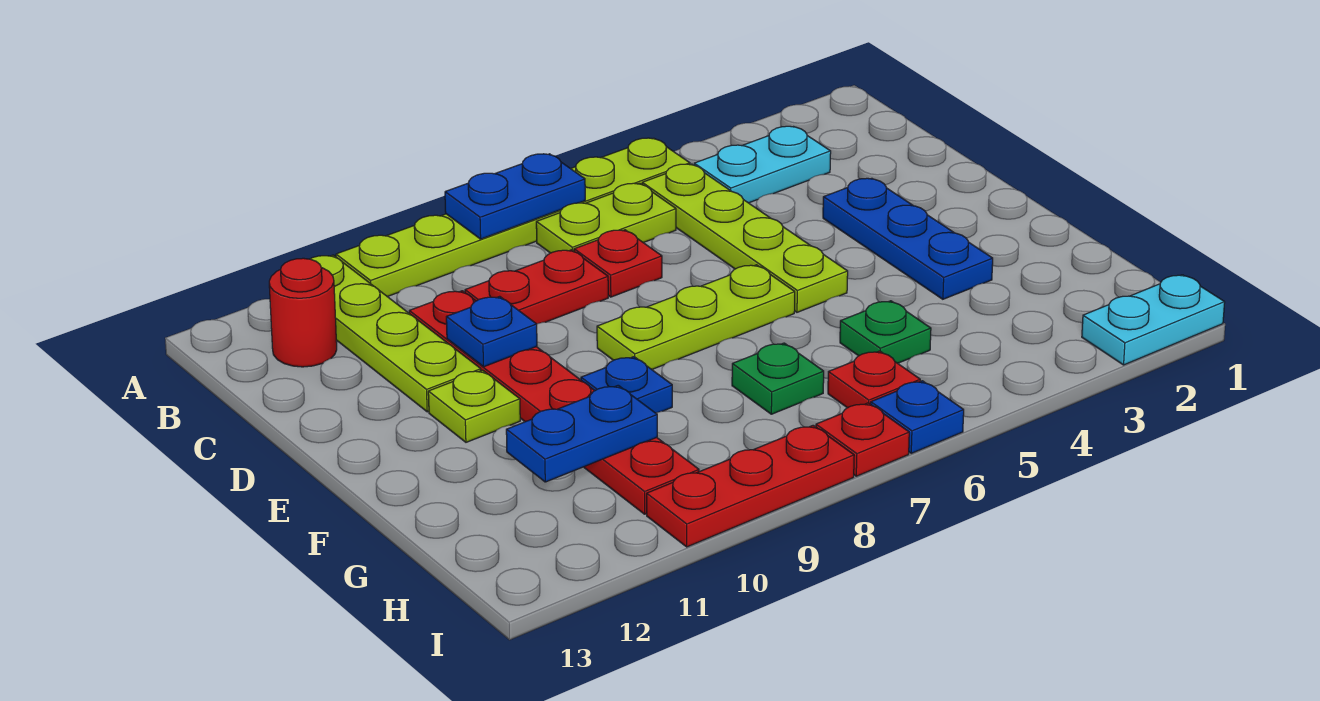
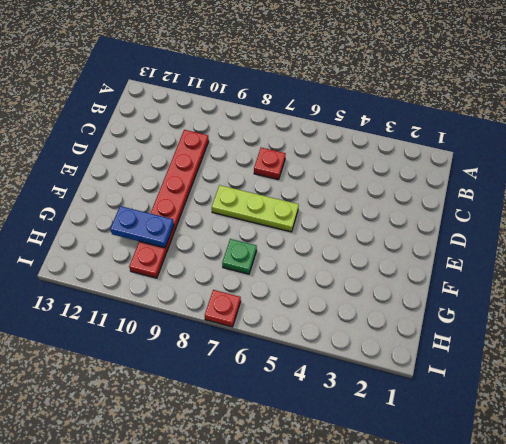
none -> lime 1x6 plate [336,138,690,297]
none -> lime 1x4 plate [311,255,481,412]
none -> cyan 1x2 plate [694,126,831,203]

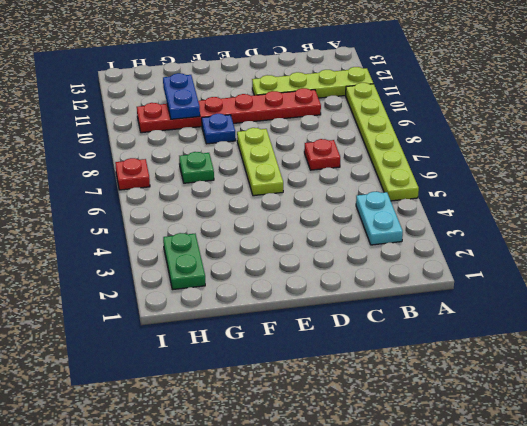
green 1x2 plate [163,233,205,290] -> none
none -> lime 1x4 plate [642,164,848,312]
none -> lime 1x2 plate [536,183,676,253]
none -> red 1x1 round brick [269,258,337,367]

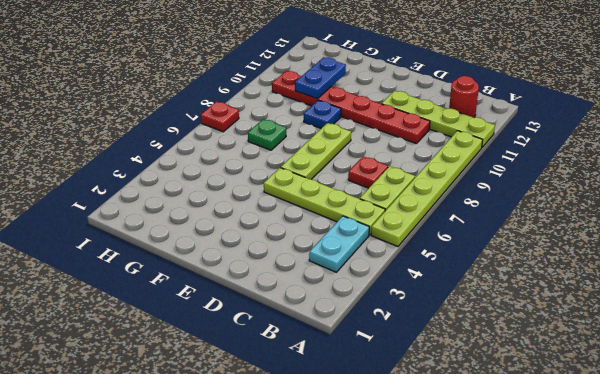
none -> red 1x2 plate [465,250,608,324]
none -> blue 1x3 plate [823,178,993,299]
none -> lime 1x1 plate [428,370,520,442]

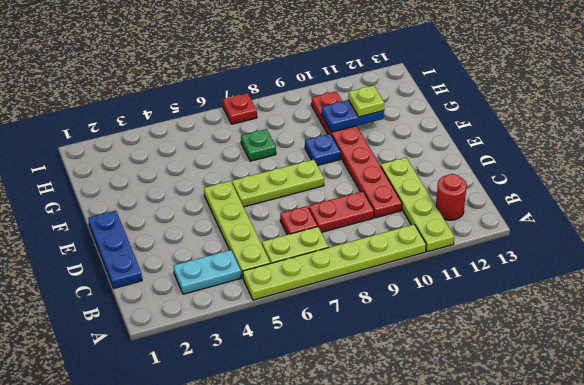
blue 1x3 plate [88,211,142,288] -> blue 1x3 plate moved to [823,178,993,299]
lime 1x1 plate [348,85,384,117] -> lime 1x1 plate moved to [428,370,520,442]
none -> green 1x1 plate [840,301,931,363]
none -> red 1x1 plate [828,351,920,408]
none -> cyan 1x2 plate [1082,275,1225,365]

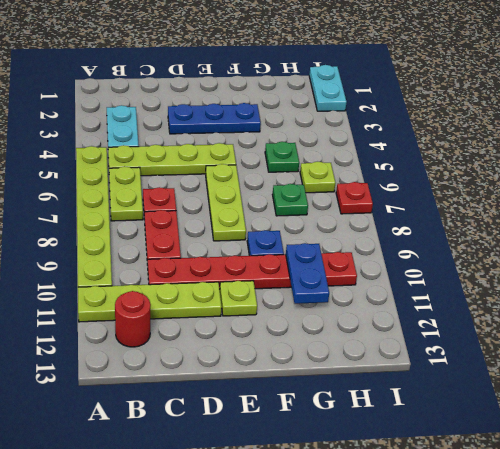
lime 1x1 plate [300,162,335,193] -> red 1x1 plate [828,351,920,408]
none -> blue 1x1 plate [871,381,964,453]
none -> red 1x3 plate [647,425,854,547]
none -> blue 1x2 plate [445,154,585,239]

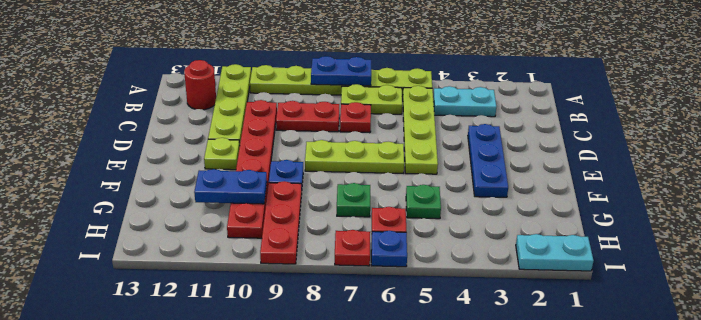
red 1x3 plate [260,181,302,264] -> red 1x3 plate turned to [647,425,854,547]
none -> blue 1x1 plate [446,296,537,367]

